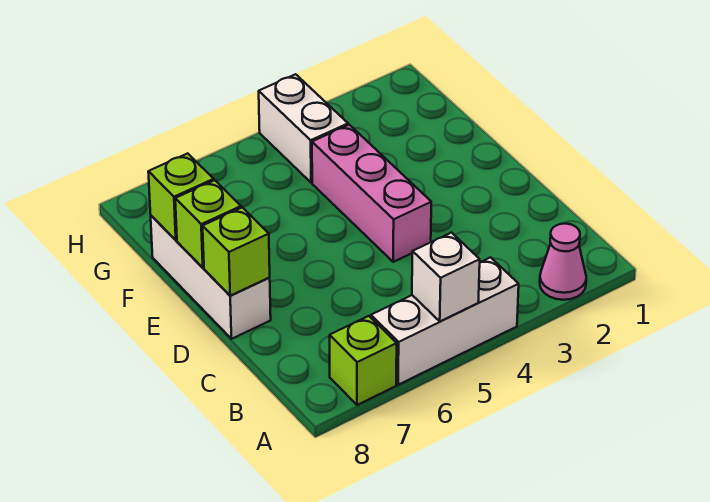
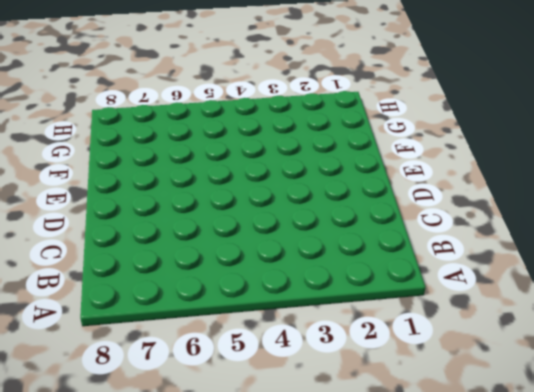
none -> pink 1x1 cone [540,224,586,300]
none -> white 1x3 brick [371,257,519,385]

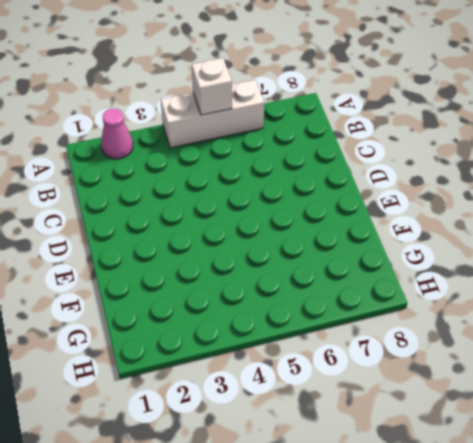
none -> lime 1x1 brick [330,316,397,405]
none -> pink 1x3 brick [312,125,431,262]

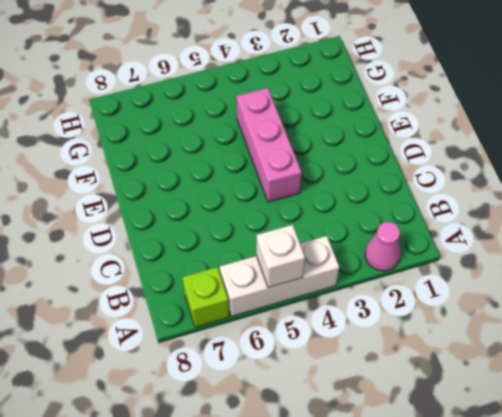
none -> white 1x3 brick [151,216,271,339]
none -> white 1x2 brick [259,74,348,183]

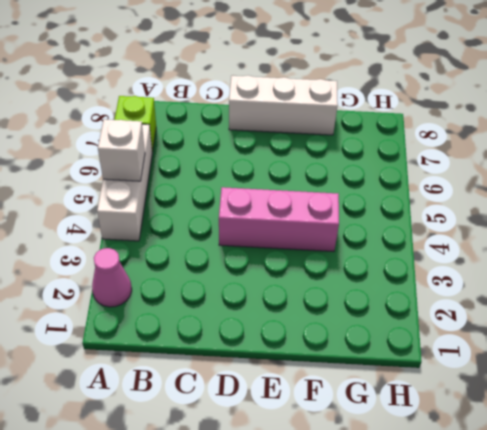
none -> white 1x2 brick [259,74,348,183]
none -> lime 1x1 brick [203,207,270,296]

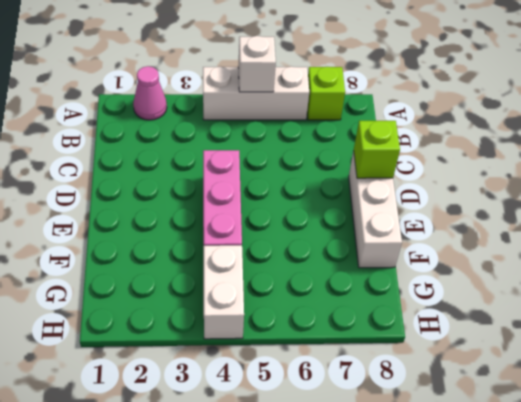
none -> lime 1x1 brick [175,180,241,268]
none -> lime 1x1 brick [148,153,214,240]

